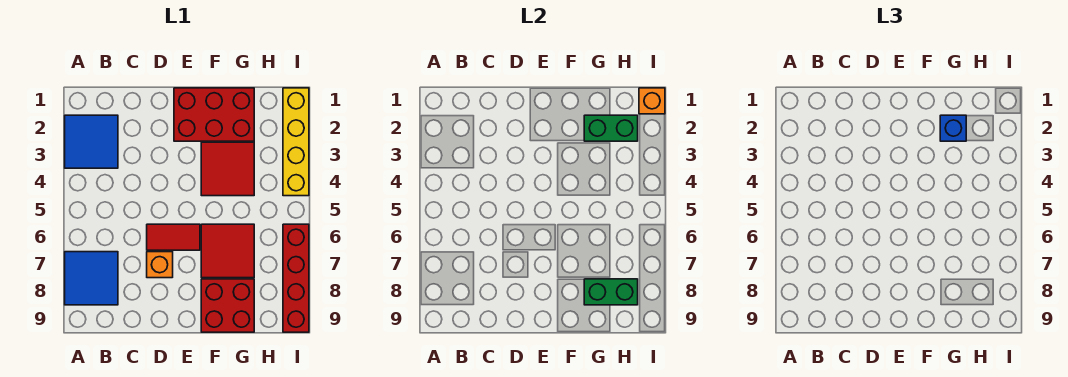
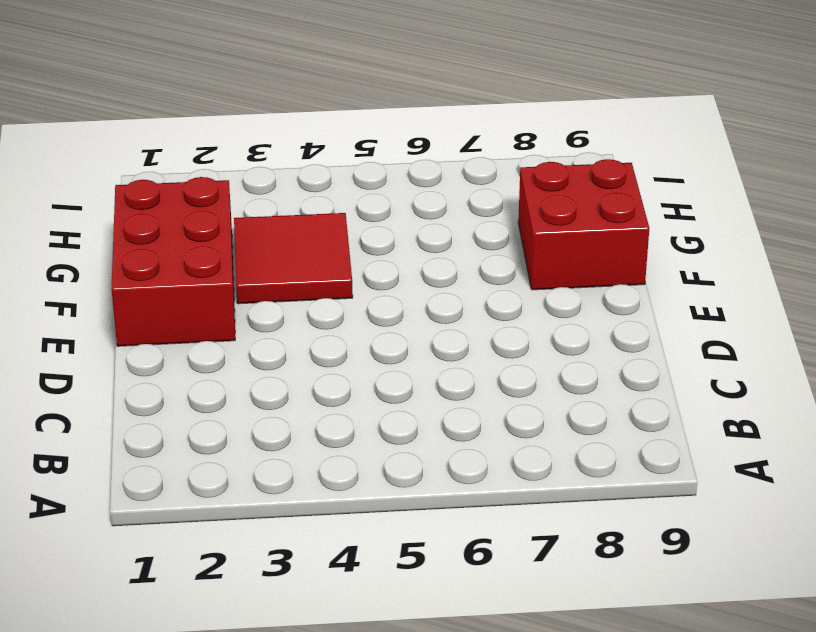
none -> blue 2x2 tile [65,115,118,168]
none -> blue 2x2 tile [65,252,118,305]
none -> red 1x2 tile [147,224,200,250]

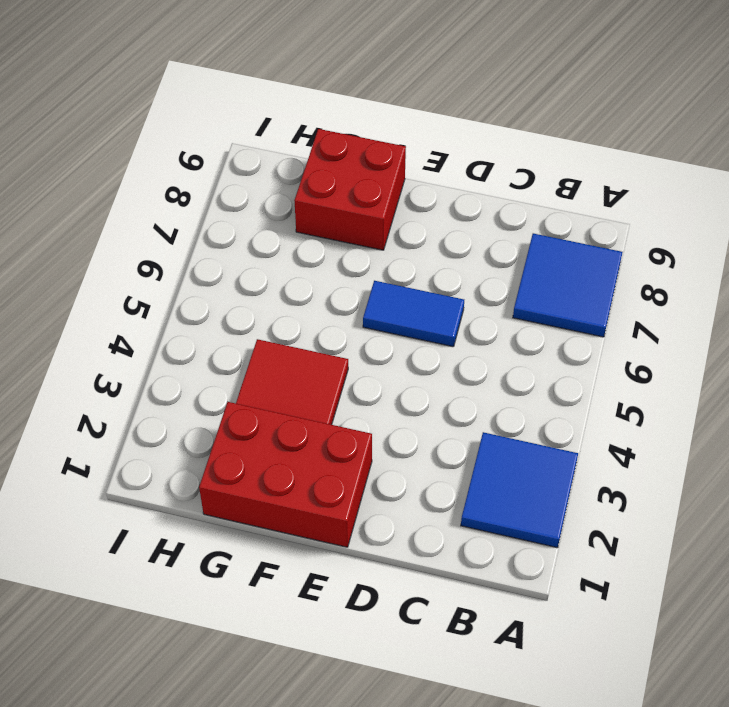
blue 1x2 tile [363,281,464,347] -> red 1x2 tile [147,224,200,250]
none -> orange 1x1 brick [147,252,173,278]
none -> red 2x2 tile [201,224,254,278]
none -> yellow 1x4 brick [283,88,309,196]

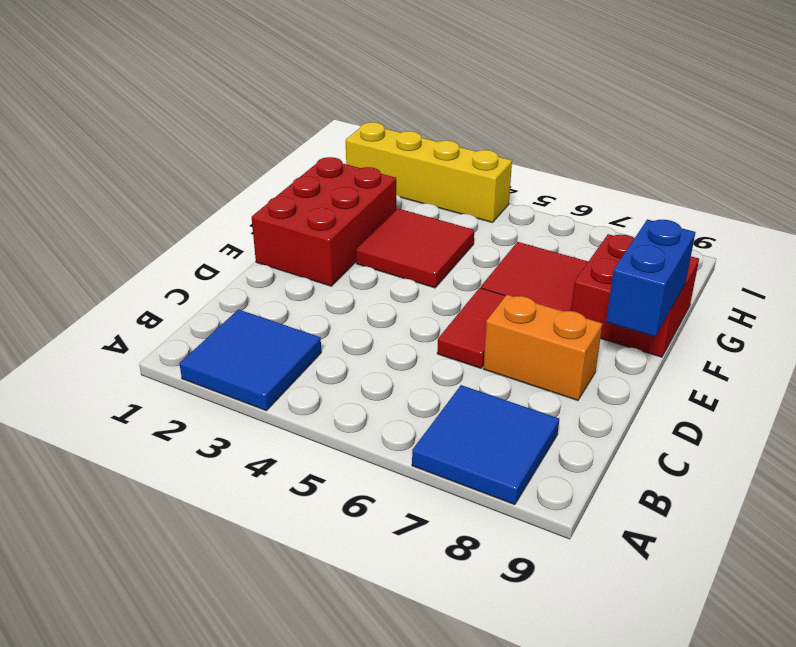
orange 1x2 brick [483,295,602,400] -> orange 1x1 brick [147,252,173,278]
blue 1x2 brick [606,219,695,337] -> none
none -> red 1x4 brick [283,224,309,332]
none -> green 1x2 brick [584,115,638,141]
none -> green 1x2 brick [584,279,638,305]

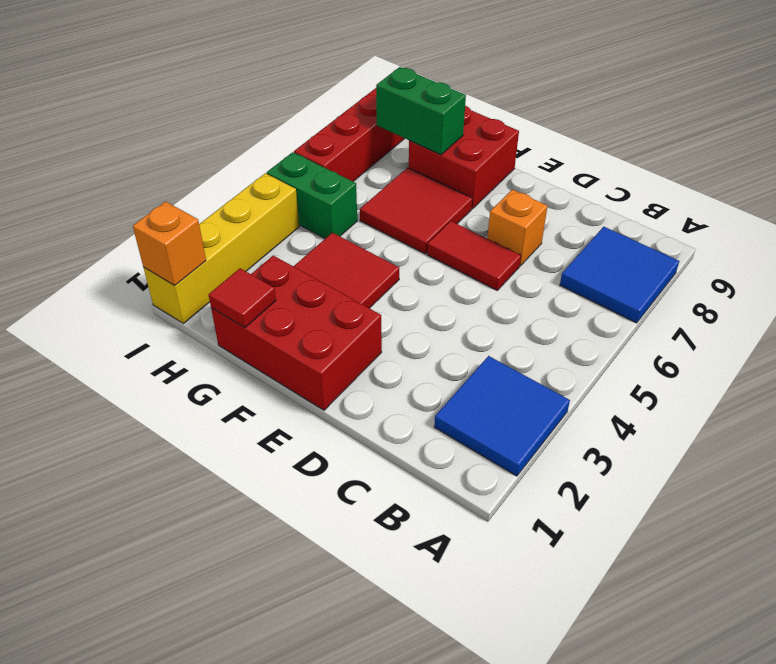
red 1x1 tile [209,268,276,328] -> none
green 1x2 brick [267,152,357,239] -> green 1x2 brick moved to [584,115,638,141]
none -> blue 1x1 brick [940,115,966,141]

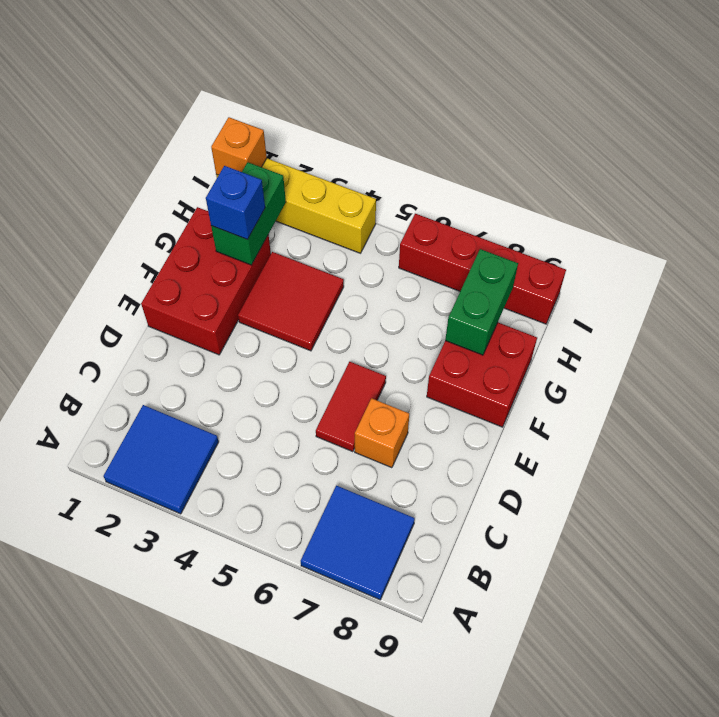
none -> red 2x2 tile [201,224,254,278]

